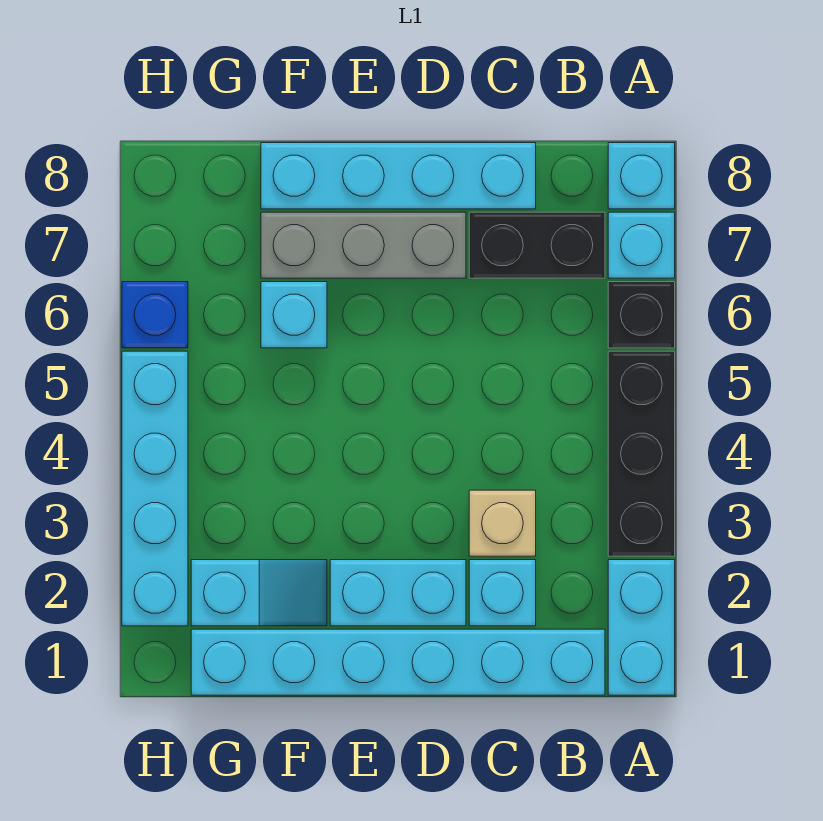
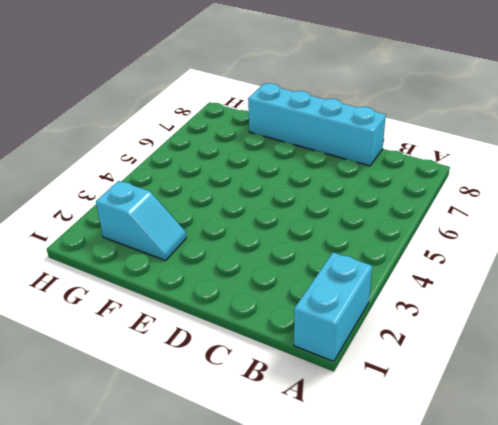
none -> black 1x3 brick [608,351,675,556]
none -> black 1x1 brick [608,282,675,348]
none -> cyan 1x1 brick [608,212,675,278]

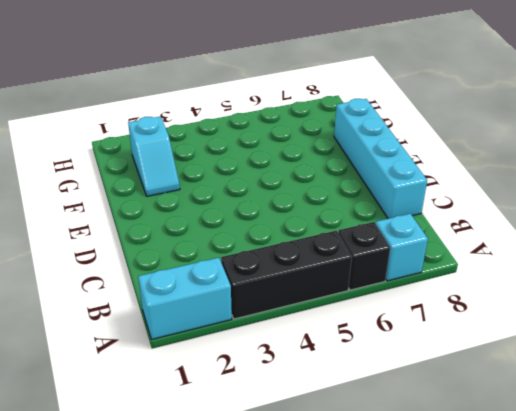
none -> cyan 1x1 brick [608,143,675,209]
none -> cyan 1x6 brick [191,629,605,695]
none -> black 1x2 brick [469,212,605,278]

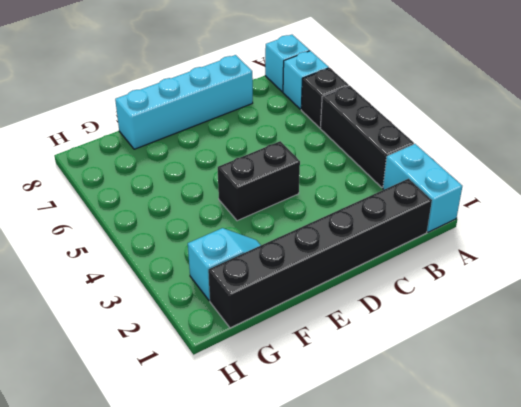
black 1x6 brick [208,179,432,328] -> cyan 1x6 brick [191,629,605,695]
black 1x2 brick [218,141,300,221] -> black 1x2 brick moved to [469,212,605,278]
none -> cyan 1x1 brick [469,560,536,626]
none -> tan 1x1 brick [469,490,536,556]
none -> cyan 1x2 brick [330,560,466,626]

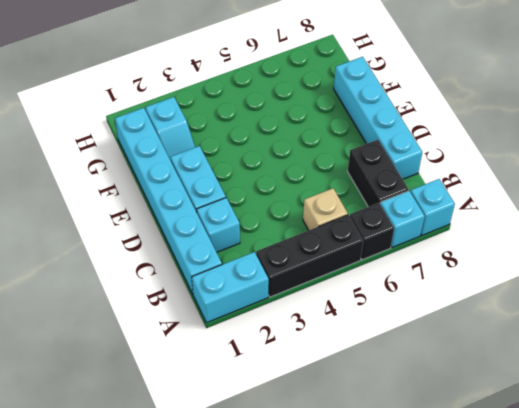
tan 1x1 brick [303,188,348,230] -> tan 1x1 brick moved to [469,490,536,556]
none -> grey 1x3 brick [261,212,466,278]
none -> cyan 1x1 brick [261,282,327,348]
none -> cyan 1x4 brick [122,351,188,626]

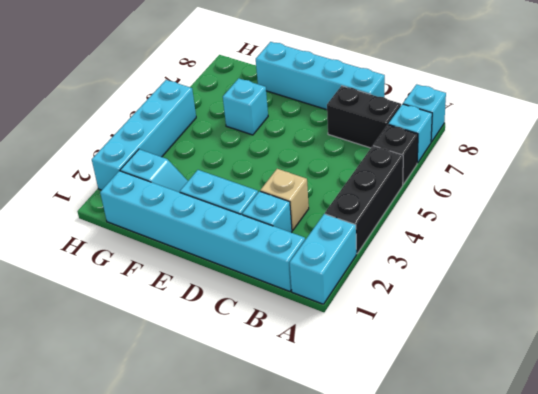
none -> grey 1x3 brick [261,212,466,278]
none -> blue 1x1 brick [122,282,188,348]

